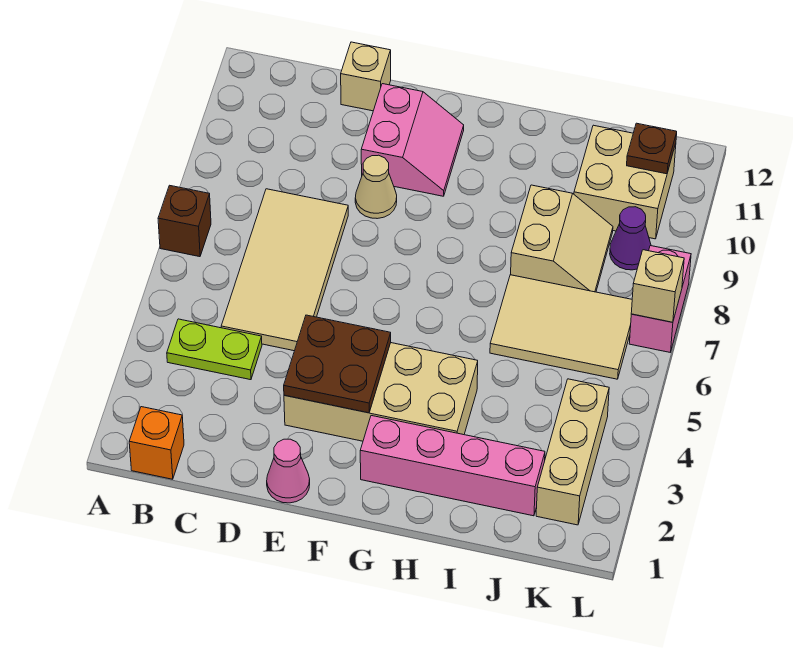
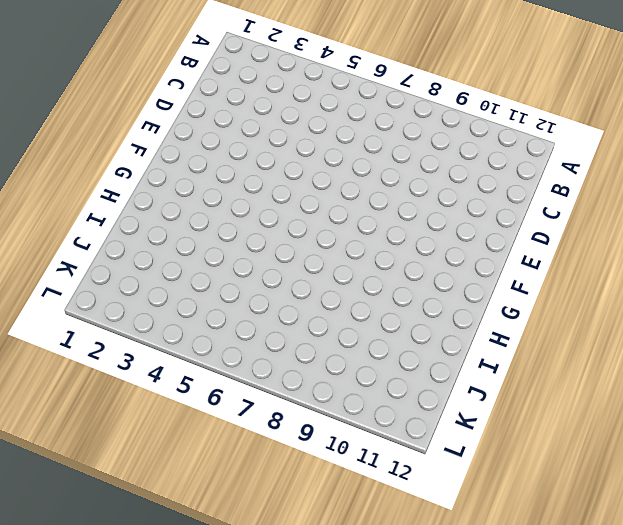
none -> brown 1x1 brick [158,185,211,257]
none -> orange 1x1 brick [129,407,184,479]
none -> lime 1x2 plate [167,319,262,380]

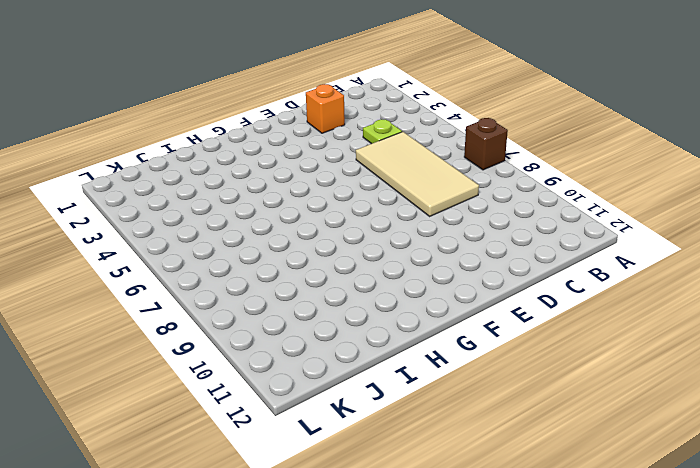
lime 1x1 plate [363,119,402,144] -> lime 1x2 plate [167,319,262,380]
orange 1x1 brick [306,84,345,133] -> orange 1x1 brick moved to [129,407,184,479]
none -> tan 1x1 brick [341,42,391,111]
none -> pink 1x1 cone [267,439,310,503]
none -> tan 2x4 brick [284,343,478,441]

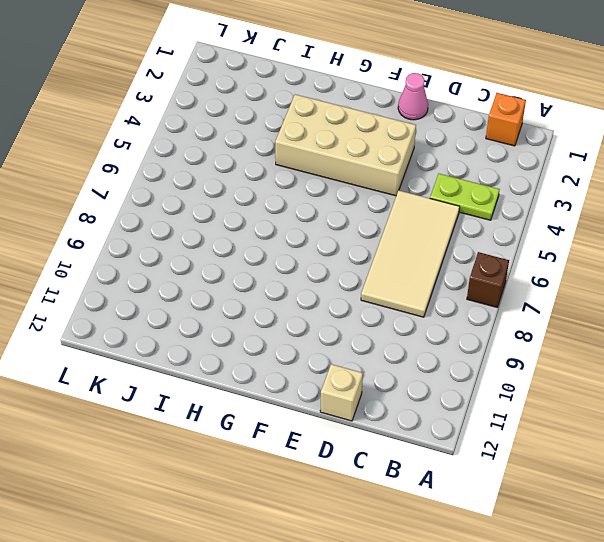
none -> tan 1x1 cone [355,155,397,219]
none -> pink 2x2 slope [361,84,464,196]
none -> pink 1x4 brick [360,416,545,516]

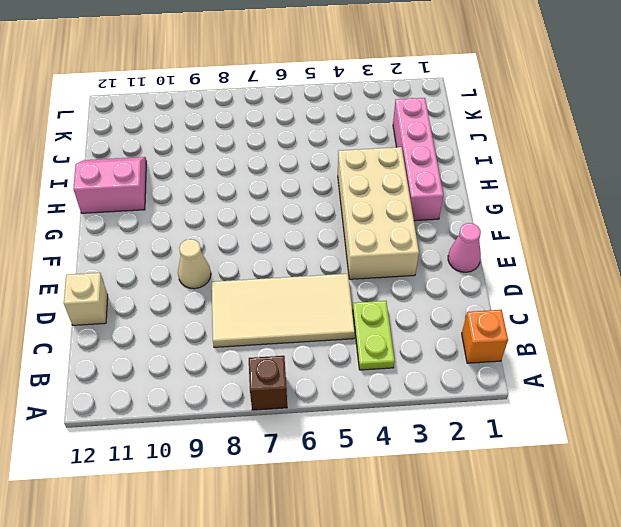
pink 2x2 slope [73,157,146,213] -> pink 2x2 slope moved to [361,84,464,196]
none -> tan 2x3 tile [490,275,632,379]
none -> tan 2x2 slope [511,185,613,292]
none -> tan 2x2 brick [574,125,676,239]

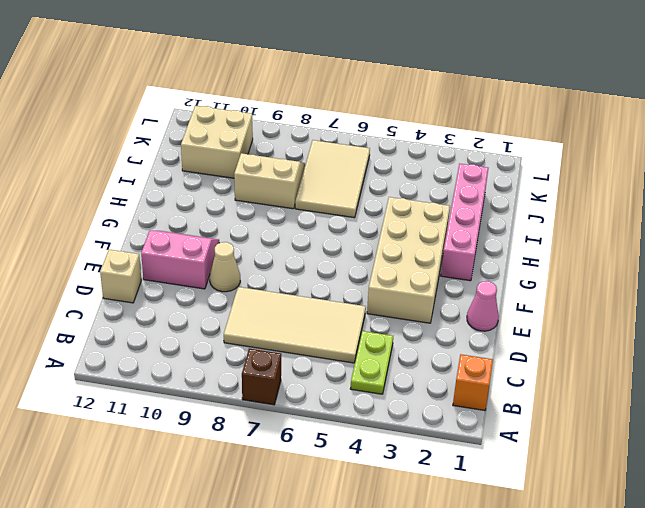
none -> tan 1x3 brick [536,379,609,525]
none -> purple 1x1 cone [610,207,651,270]
none -> pink 1x2 brick [629,246,691,352]

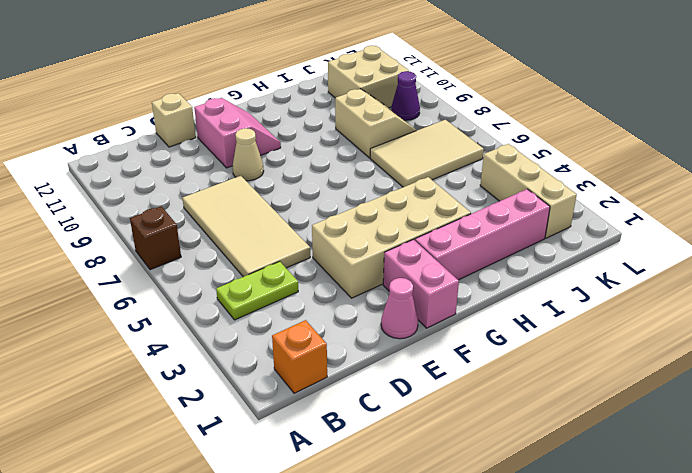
pink 1x2 brick [383,240,459,328] -> pink 1x2 brick moved to [629,246,691,352]
none -> brown 2x2 plate [284,315,391,413]
none -> brown 1x1 plate [627,123,677,174]
none -> tan 1x1 brick [631,250,684,322]

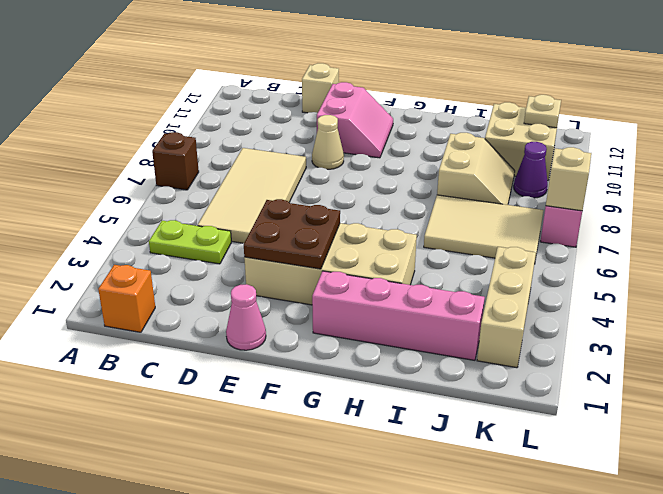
tan 1x1 plate [524,95,561,128] -> brown 1x1 plate [627,123,677,174]

